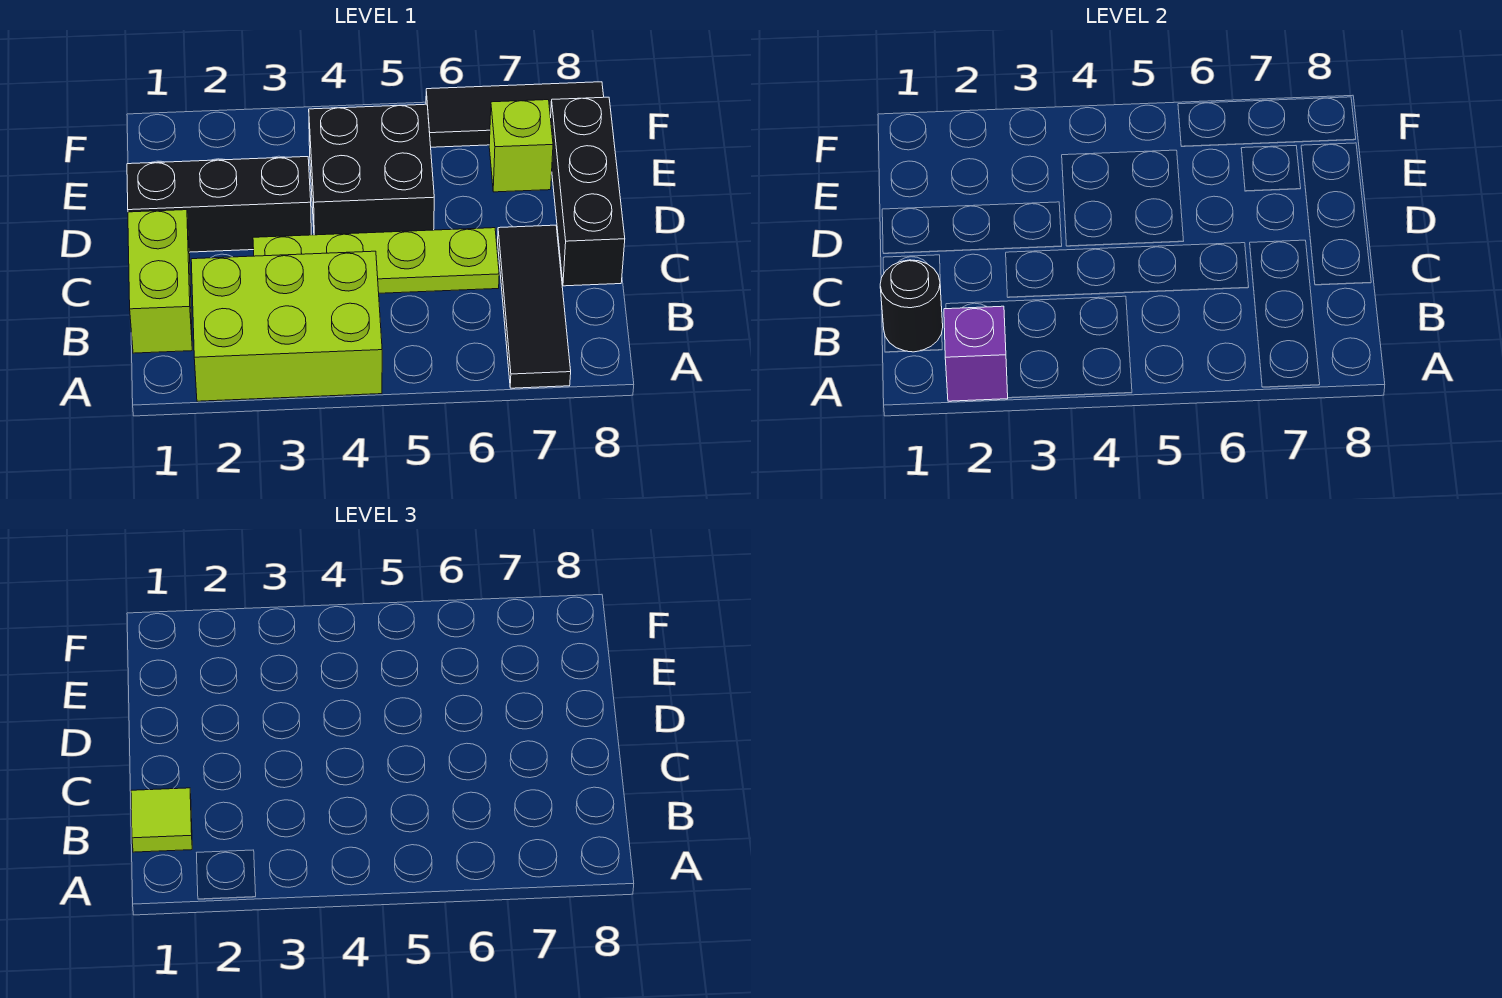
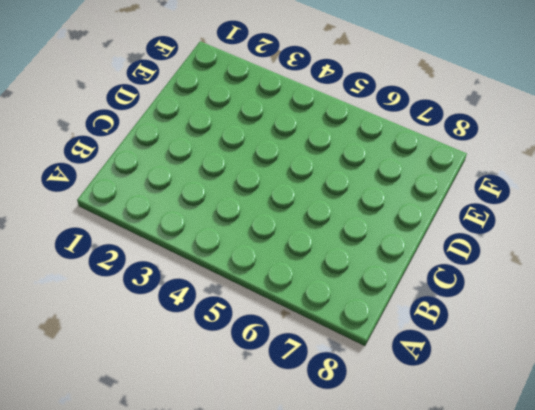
none -> lime 2x3 brick [191,251,382,401]
none -> black 1x3 tile [498,225,571,388]
none -> lime 1x2 brick [128,210,192,353]

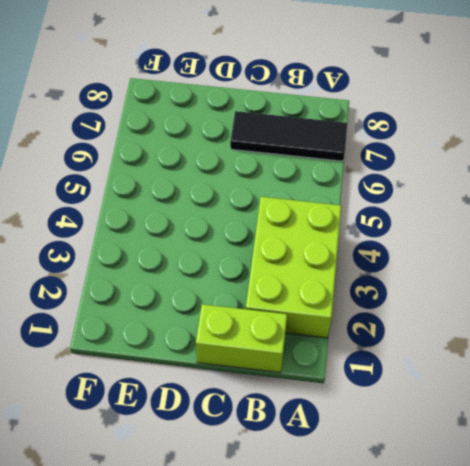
none -> lime 1x4 plate [253,228,499,293]
none -> black 1x3 brick [551,97,625,286]
none -> black 1x3 brick [127,157,311,252]

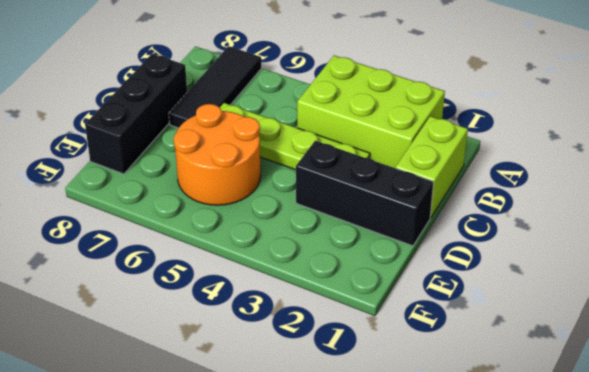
orange 2x2 round brick [174,104,261,205] -> black 2x2 brick [309,104,434,235]
none -> lime 1x1 brick [489,100,553,192]
none -> black 1x3 tile [426,82,604,147]
none -> purple 1x1 brick [944,306,1008,401]

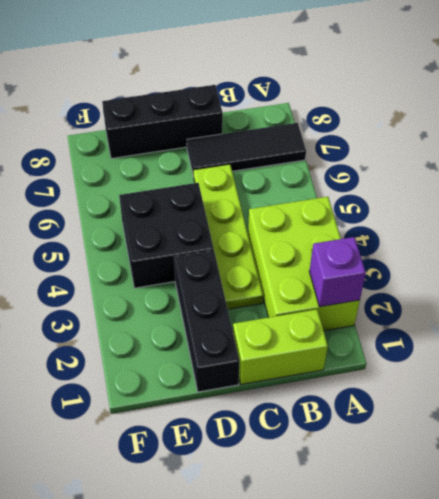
none -> lime 1x1 brick [489,100,553,192]
none -> black 1x3 tile [426,82,604,147]
none -> black 1x1 round brick [880,260,943,352]

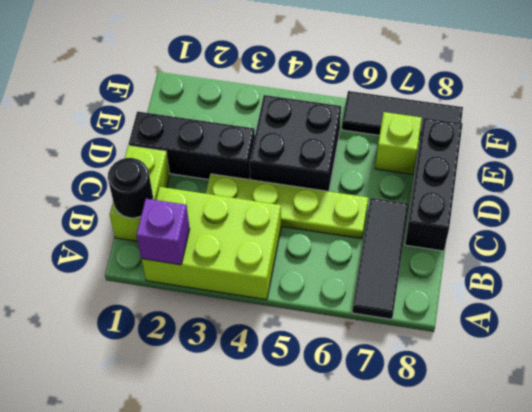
none -> lime 1x1 tile [131,788,192,852]

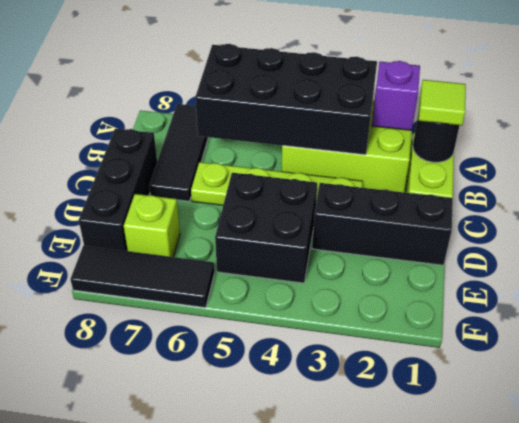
black 2x4 brick [195,44,377,155] -> none

